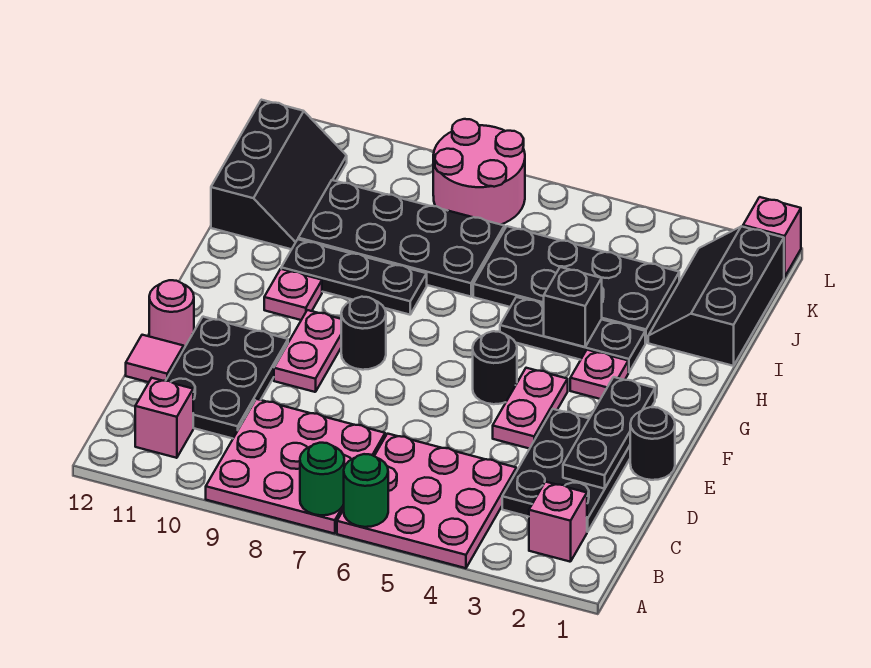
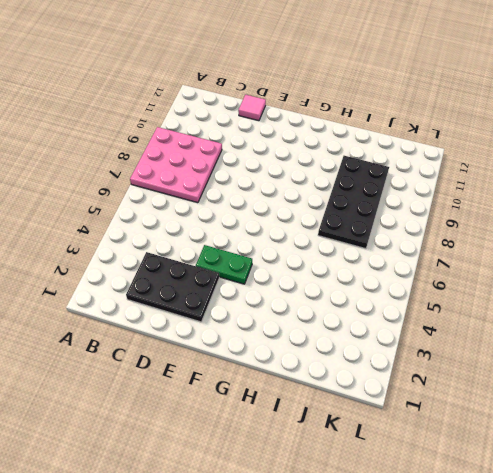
green 1x2 plate [196,245,252,284] -> pink 1x2 plate [493,368,568,449]
none -> pink 3x3 plate [337,434,516,568]
none -> pink 1x1 brick [529,482,587,562]
none -> pink 1x1 brick [135,378,193,458]

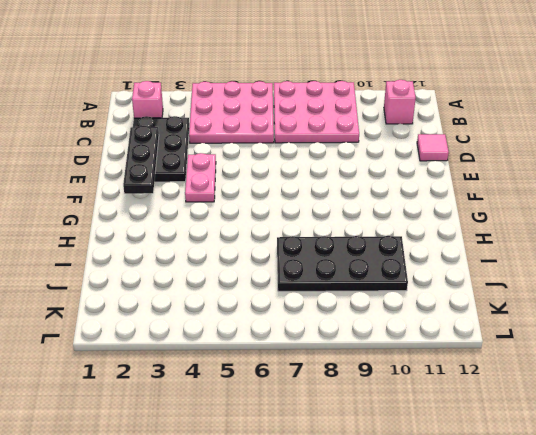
none -> black 2x3 plate [166,317,288,438]
none -> black 1x1 round brick [630,407,675,480]
none -> pink 1x2 plate [274,310,341,392]

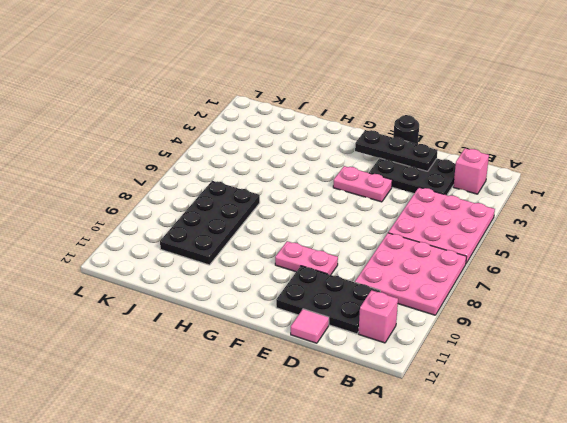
none -> pink 1x1 round brick [149,280,194,348]
none -> black 1x1 round brick [473,331,517,404]
none -> black 1x1 round brick [341,297,386,370]

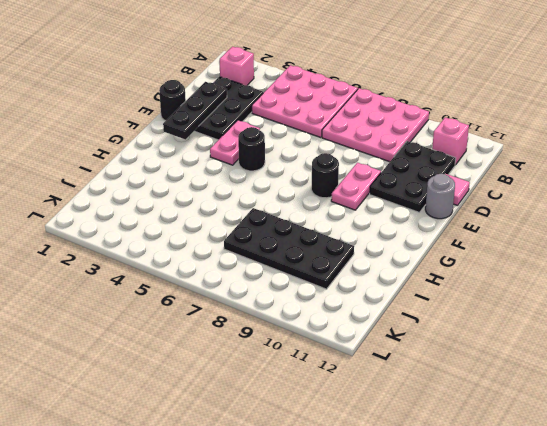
grey 1x1 round brick [425,174,455,219] -> pink 1x1 round brick [149,280,194,348]
none -> pink 1x1 plate [570,350,628,399]
none -> pink 1x1 plate [264,269,322,320]
none -> black 1x3 plate [500,297,645,372]

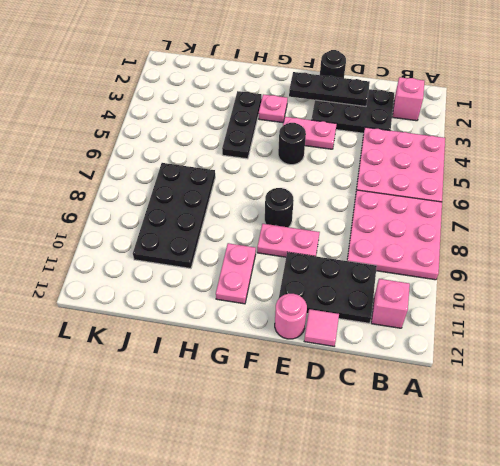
pink 1x2 plate [216,243,256,304] -> pink 1x1 plate [264,269,322,320]
none -> black 1x3 plate [281,239,427,315]
none -> black 2x3 slope [648,226,784,366]
none -> black 2x4 plate [473,226,679,343]

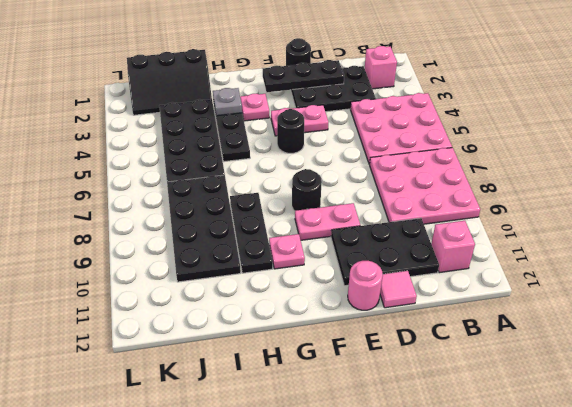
grey 1x1 plate [213,88,242,116] -> none
none -> black 2x3 slope [211,100,347,249]
none -> pink 2x2 round brick [433,119,525,225]
none -> pink 1x1 brick [743,197,801,277]

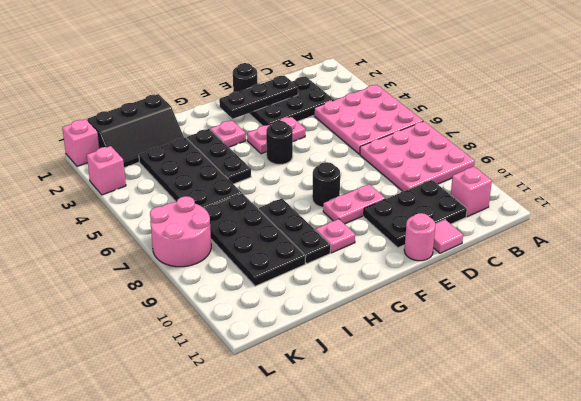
pink 1x1 brick [87,146,126,195] -> pink 1x1 brick moved to [529,482,587,562]
none -> black 2x3 slope [211,100,347,249]
none -> green 1x1 round brick [343,454,388,527]
none -> green 1x1 round brick [300,443,344,515]

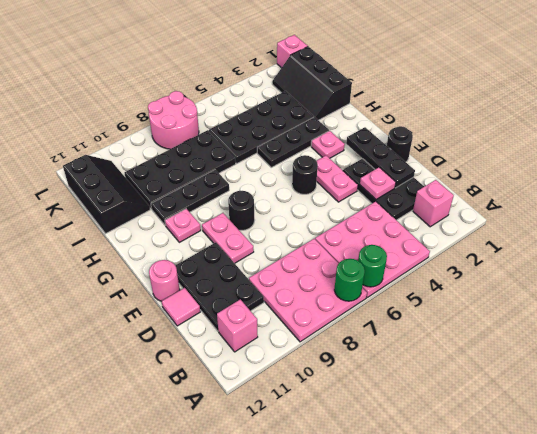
pink 1x1 plate [360,167,396,199] -> none
none -> black 1x1 brick [544,267,602,347]

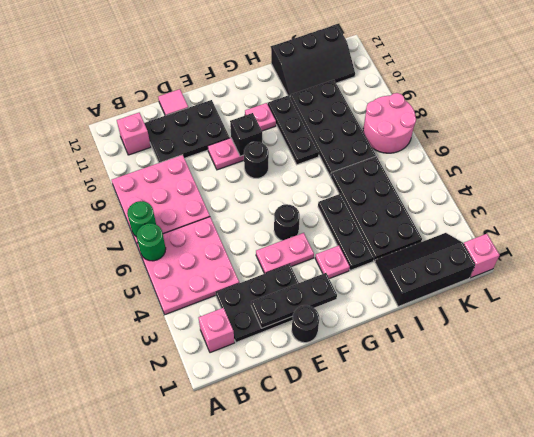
black 1x1 brick [230,113,262,156] -> black 1x1 brick moved to [544,267,602,347]
none -> pink 1x1 round brick [149,280,194,348]

